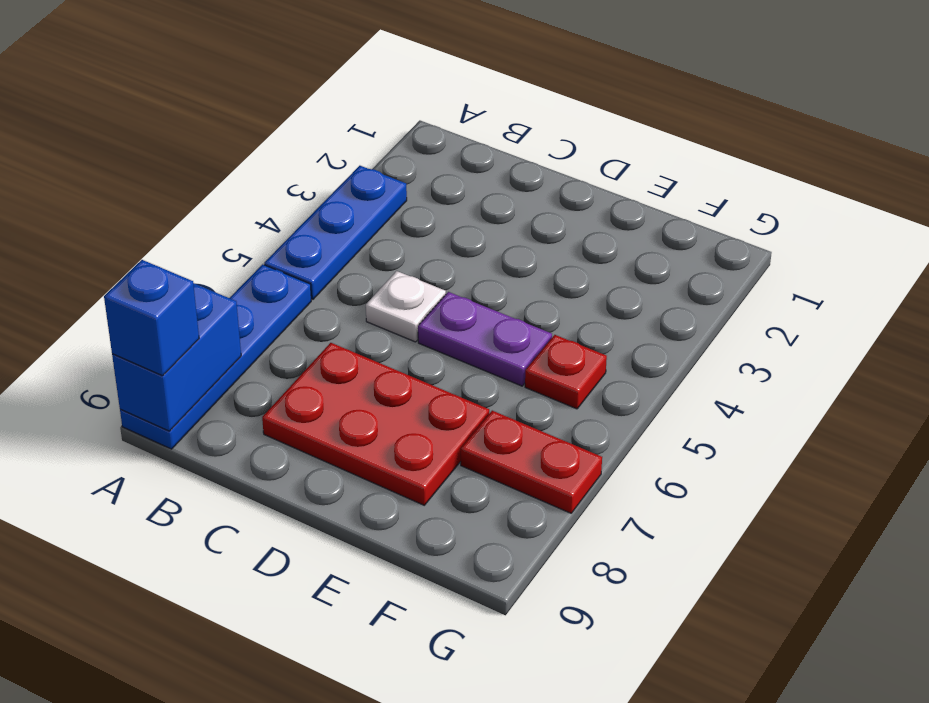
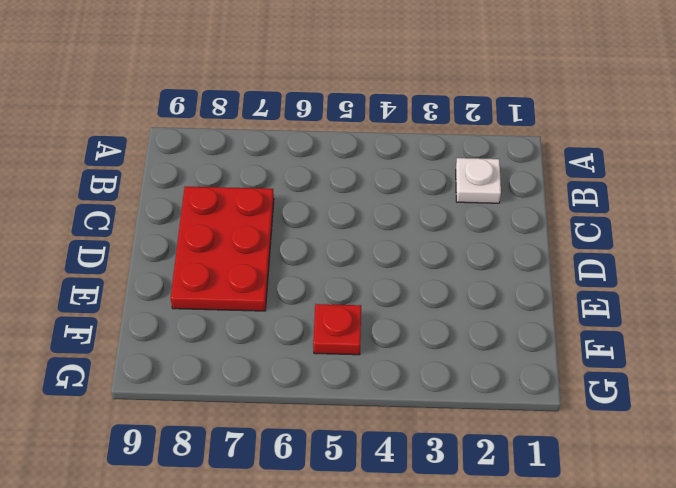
white 1x1 plate [456,158,501,203] -> white 1x1 plate moved to [366,271,446,342]
none -> blue 1x3 plate [264,166,407,299]
none -> blue 1x4 plate [120,264,311,449]

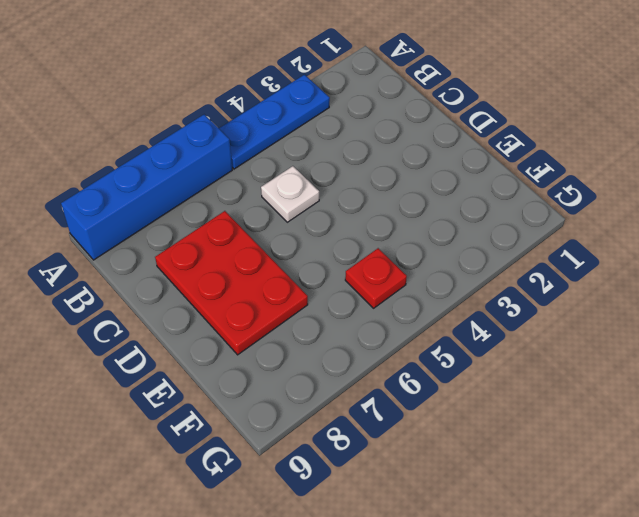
blue 1x4 brick [61,114,232,260] -> blue 1x4 plate [120,264,311,449]
none -> purple 1x2 plate [418,292,552,386]
none -> red 1x2 plate [461,411,602,513]

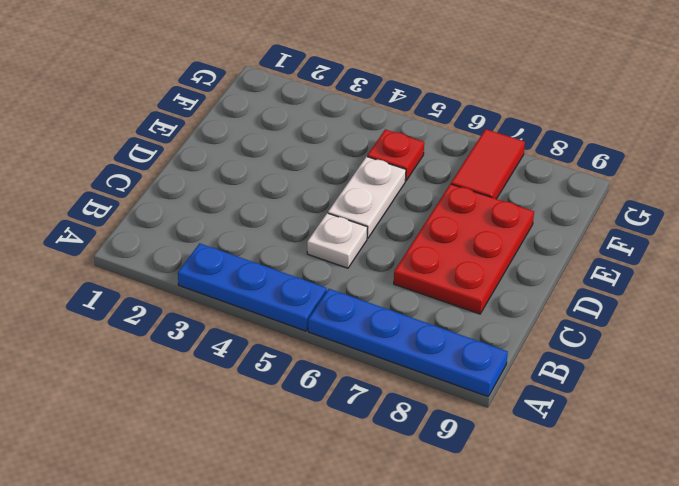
white 1x2 plate [328,157,406,238] -> purple 1x2 plate [418,292,552,386]
red 1x2 tile [451,129,525,199] -> red 1x2 plate [461,411,602,513]
none -> blue 1x2 brick [112,283,241,431]
none -> blue 1x1 brick [104,260,199,376]

